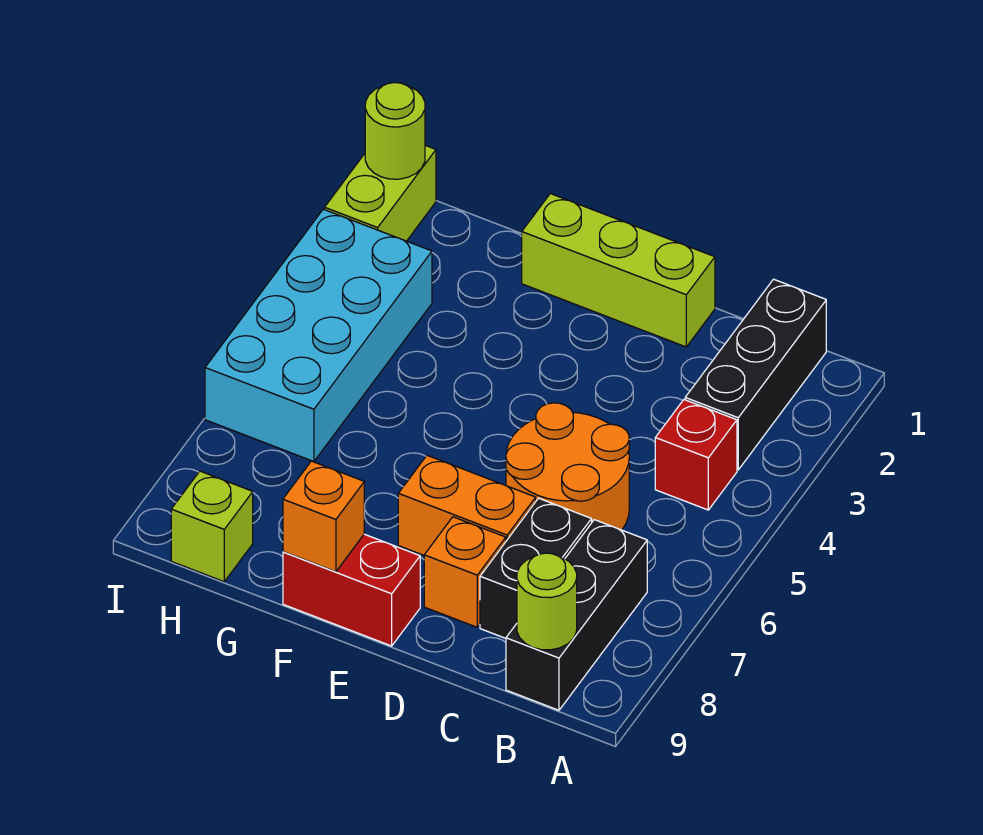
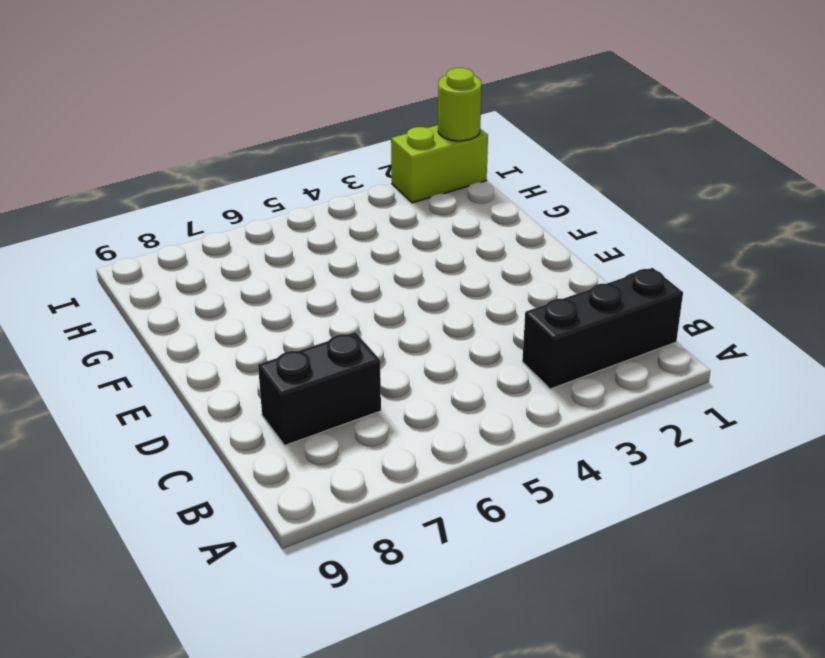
none -> red 1x1 brick [655,400,737,510]
none -> black 1x3 brick [506,520,647,710]
none -> orange 2x2 round brick [506,403,629,530]

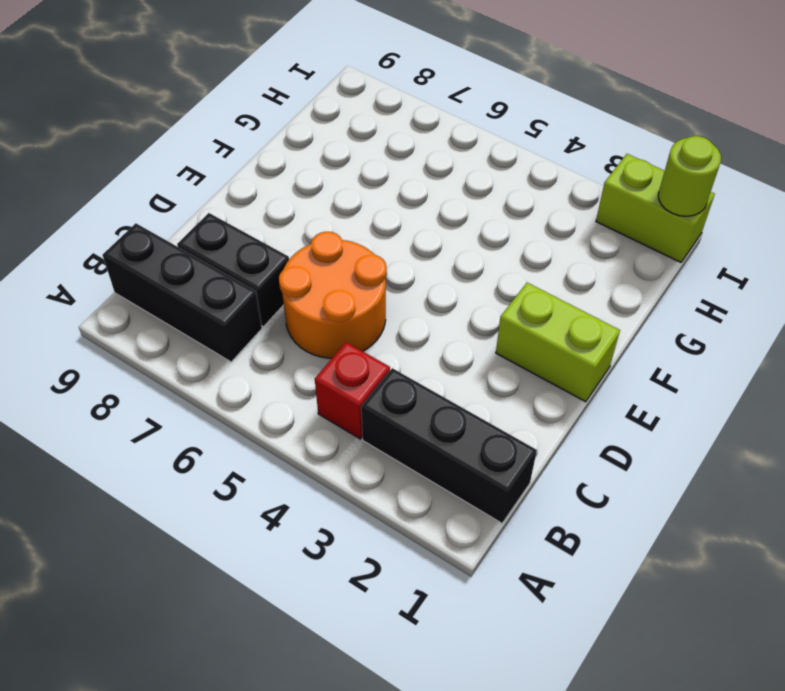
lime 1x2 brick [496,283,620,402] -> lime 1x3 brick [522,194,715,347]
none -> orange 1x2 brick [398,455,536,555]
none -> orange 1x1 brick [424,517,506,627]
none -> red 1x2 brick [283,534,420,646]

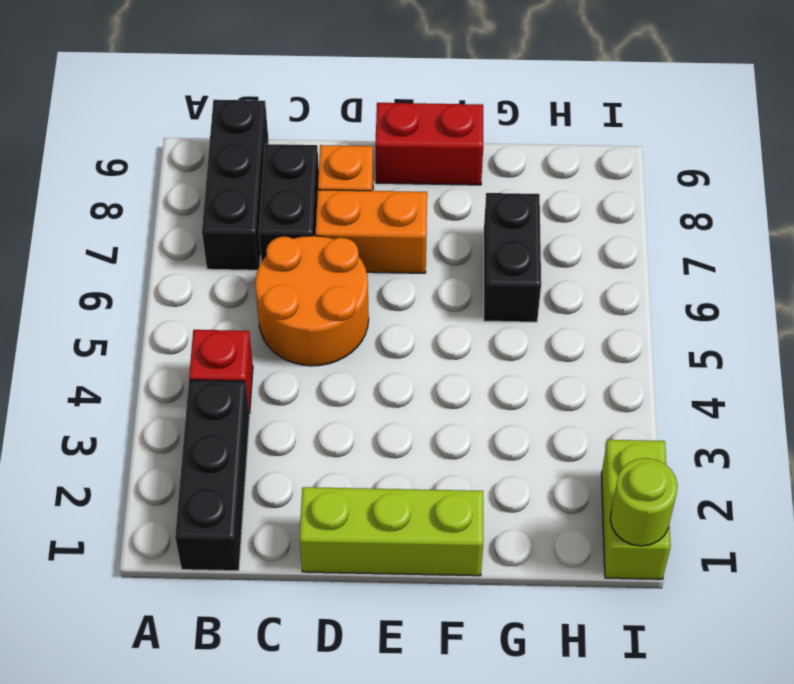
black 1x2 brick [484,193,541,322] -> none
none -> cyan 2x4 brick [205,209,432,462]
none -> lime 1x1 brick [171,471,253,582]
none -> lime 1x1 round brick [517,553,577,650]

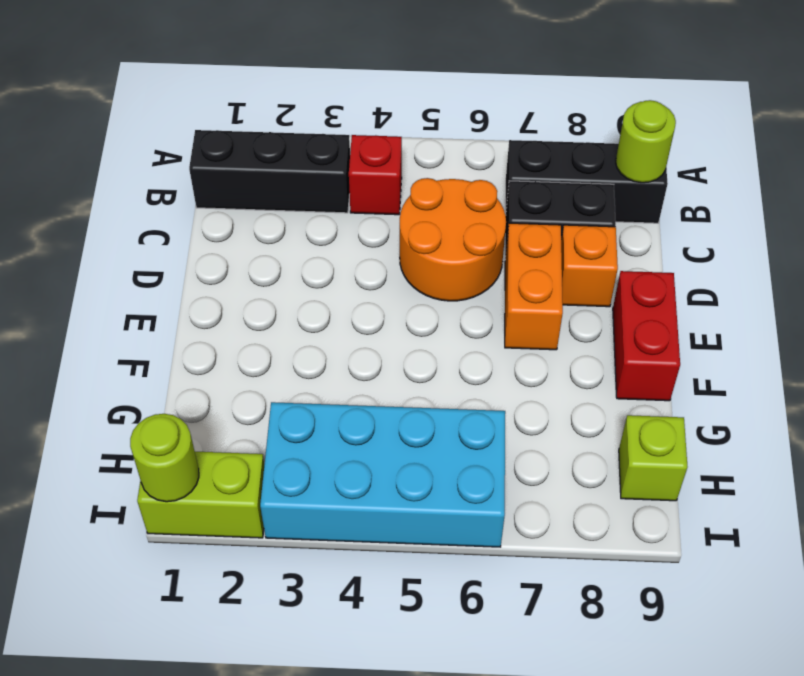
none -> lime 1x3 brick [522,194,715,347]
none -> orange 1x1 brick [283,461,364,572]

